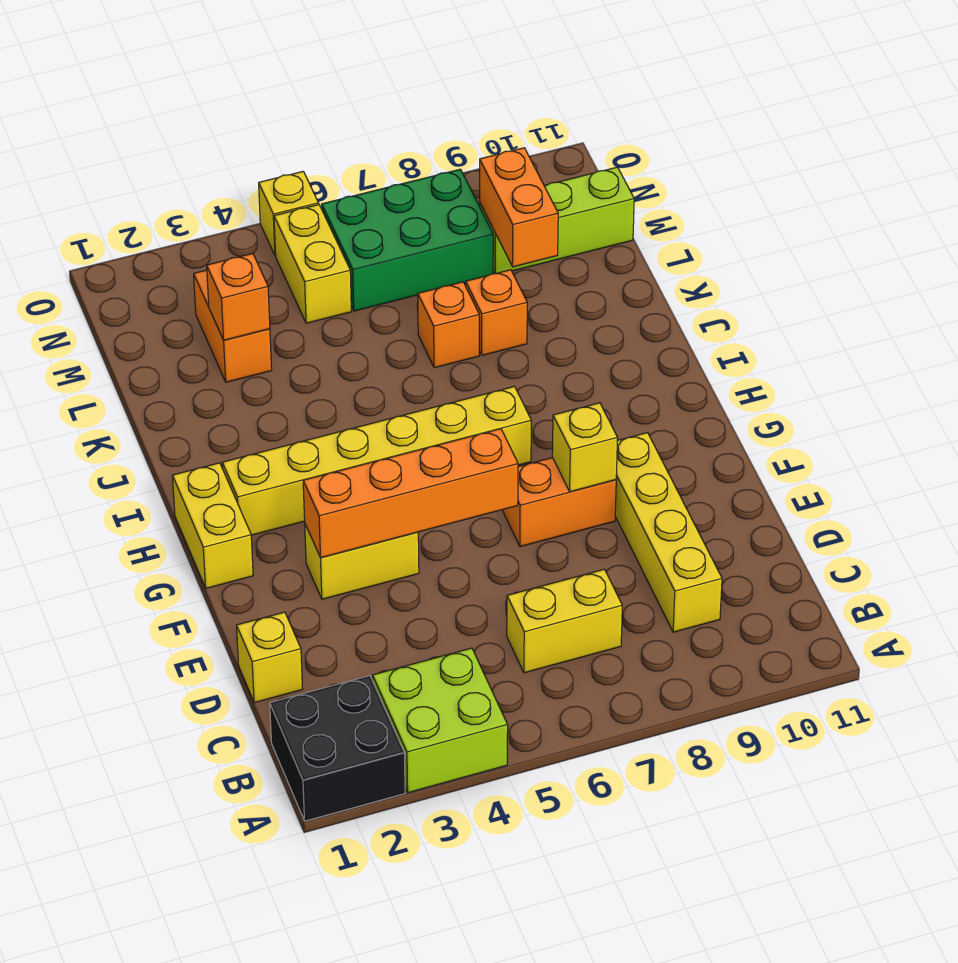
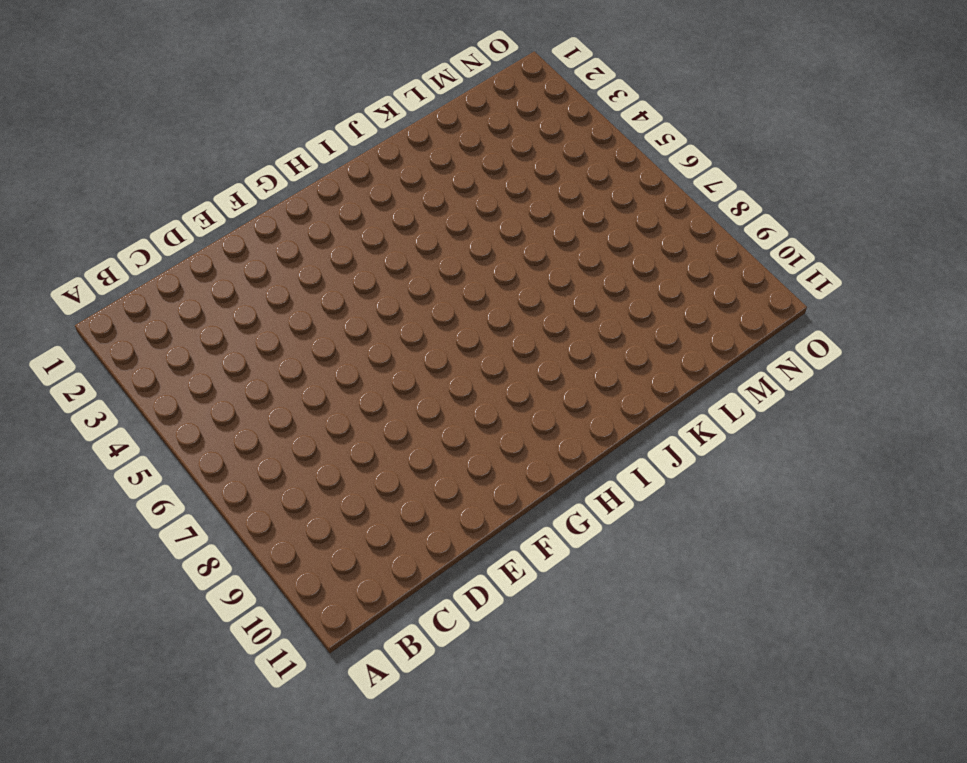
none -> black 2x2 brick [270,676,405,821]
none -> lime 2x2 brick [373,648,508,793]
none -> yellow 1x2 brick [507,569,622,673]

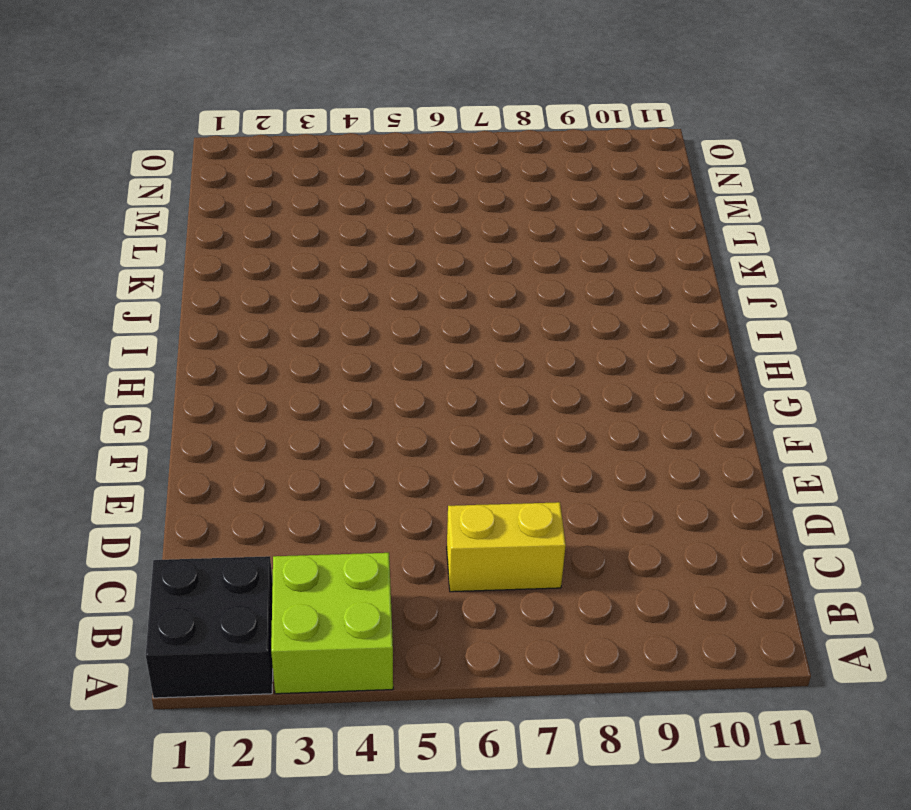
none -> yellow 1x4 brick [615,433,722,632]
none -> yellow 1x1 brick [237,612,302,703]
none -> yellow 1x2 brick [305,524,419,599]

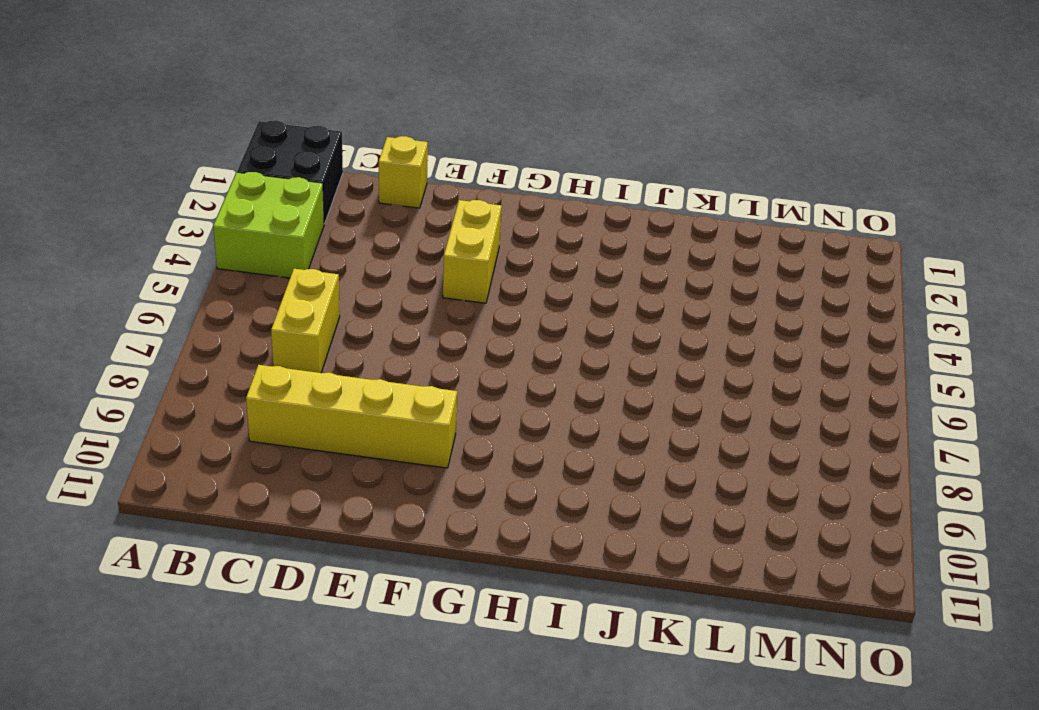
none -> orange 1x2 brick [503,458,616,547]
none -> yellow 1x2 brick [172,463,253,588]
none -> yellow 1x6 brick [222,386,531,535]

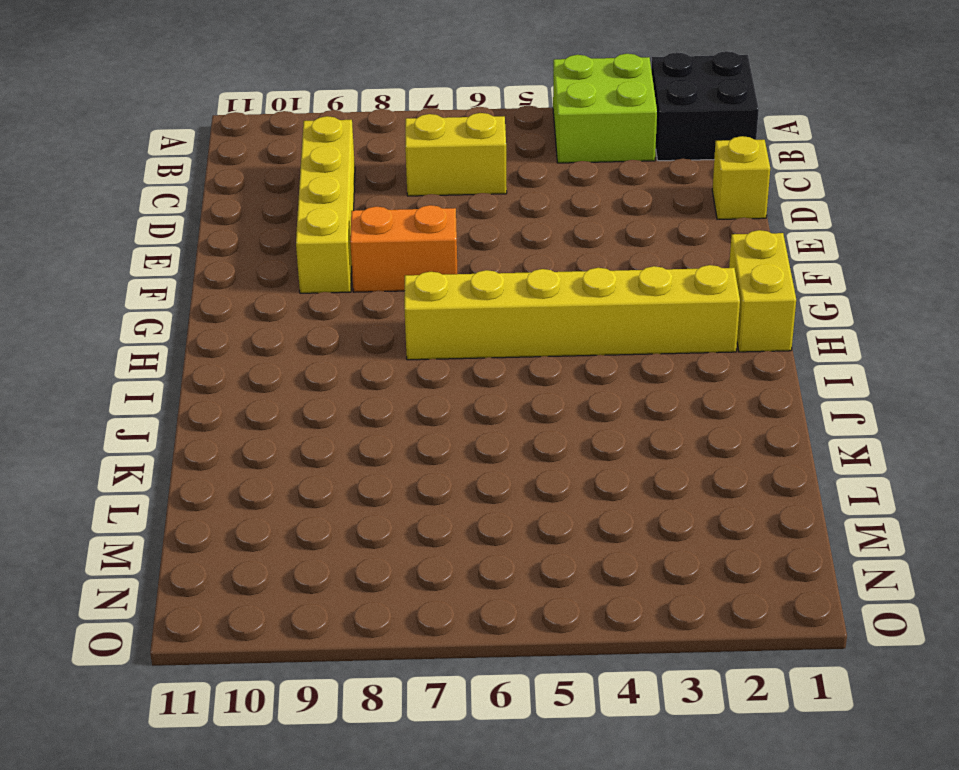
none -> yellow 1x2 brick [305,524,419,599]
none -> orange 1x1 brick [418,282,479,368]
none -> orange 1x1 brick [466,270,527,355]

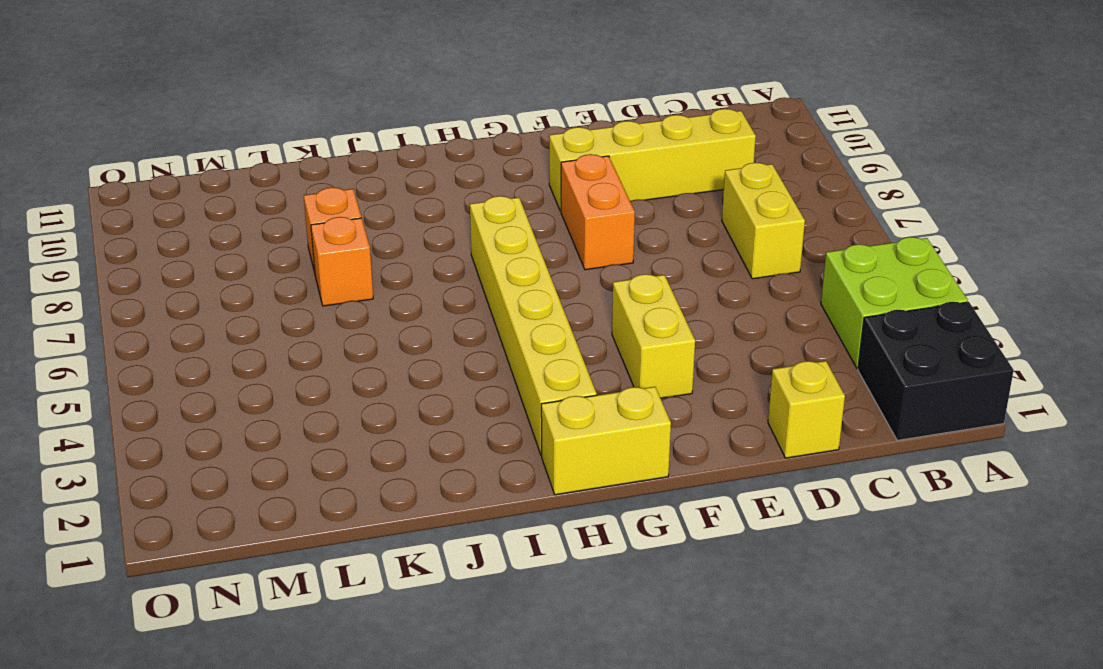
none -> orange 1x2 brick [194,270,272,382]
none -> yellow 1x2 brick [274,205,351,323]
none -> green 2x3 brick [322,169,493,311]

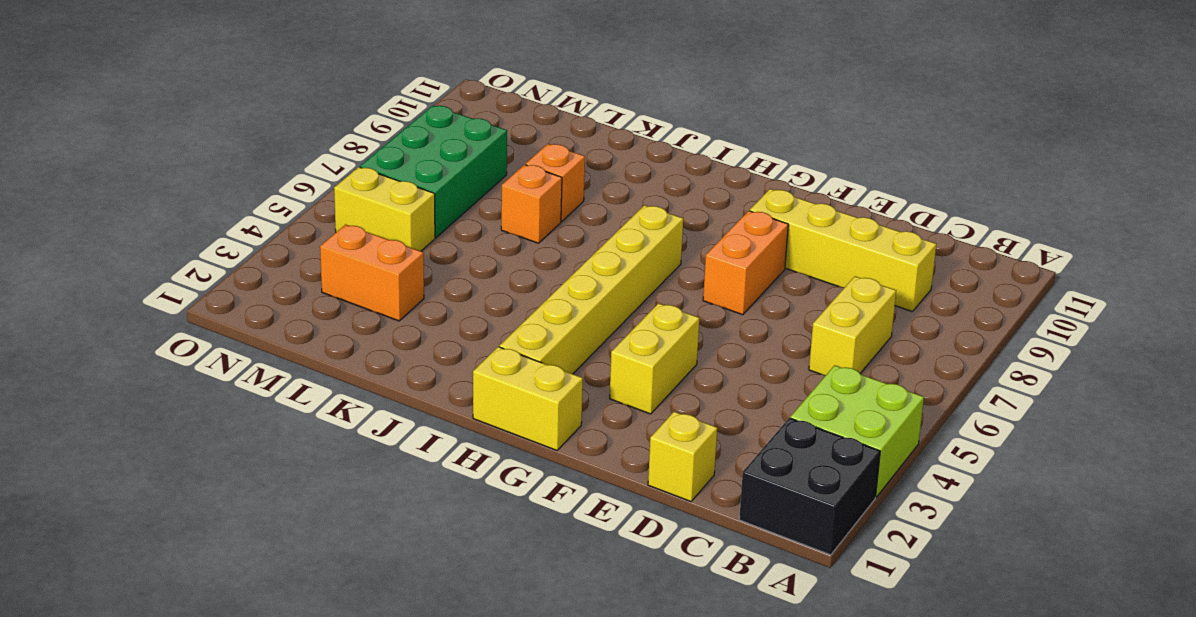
none -> lime 1x3 brick [480,167,634,274]
none -> yellow 1x1 brick [259,171,319,256]
none -> orange 1x4 brick [303,429,518,558]

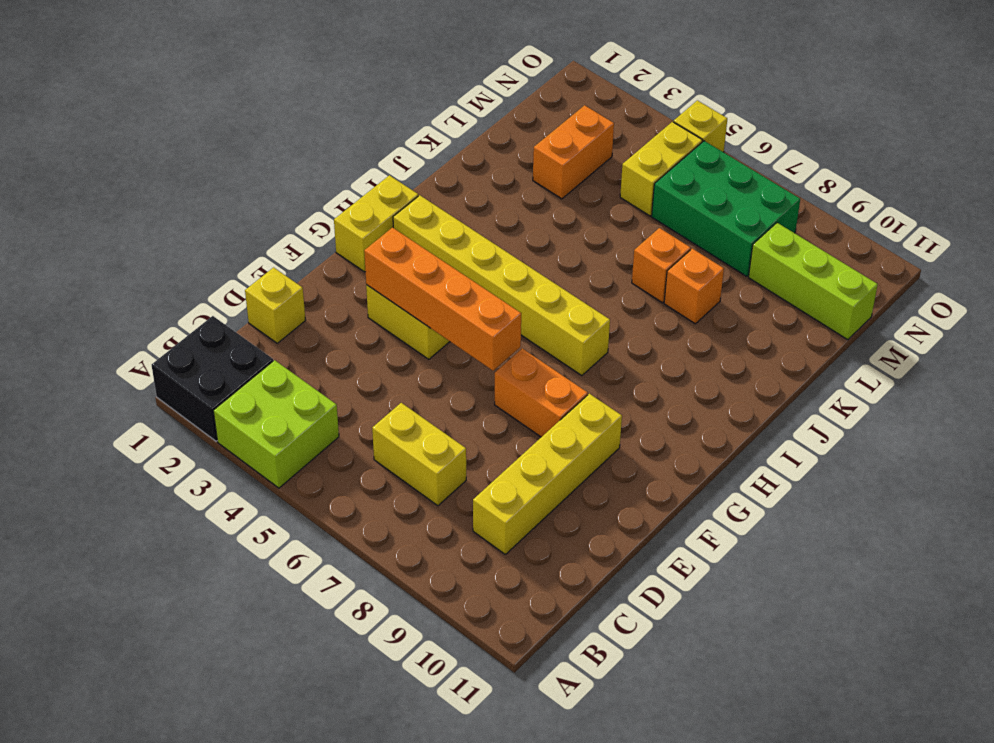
none -> yellow 1x1 brick [552,403,618,492]
none -> orange 1x1 brick [207,254,270,340]
none -> orange 1x2 brick [480,148,558,267]

